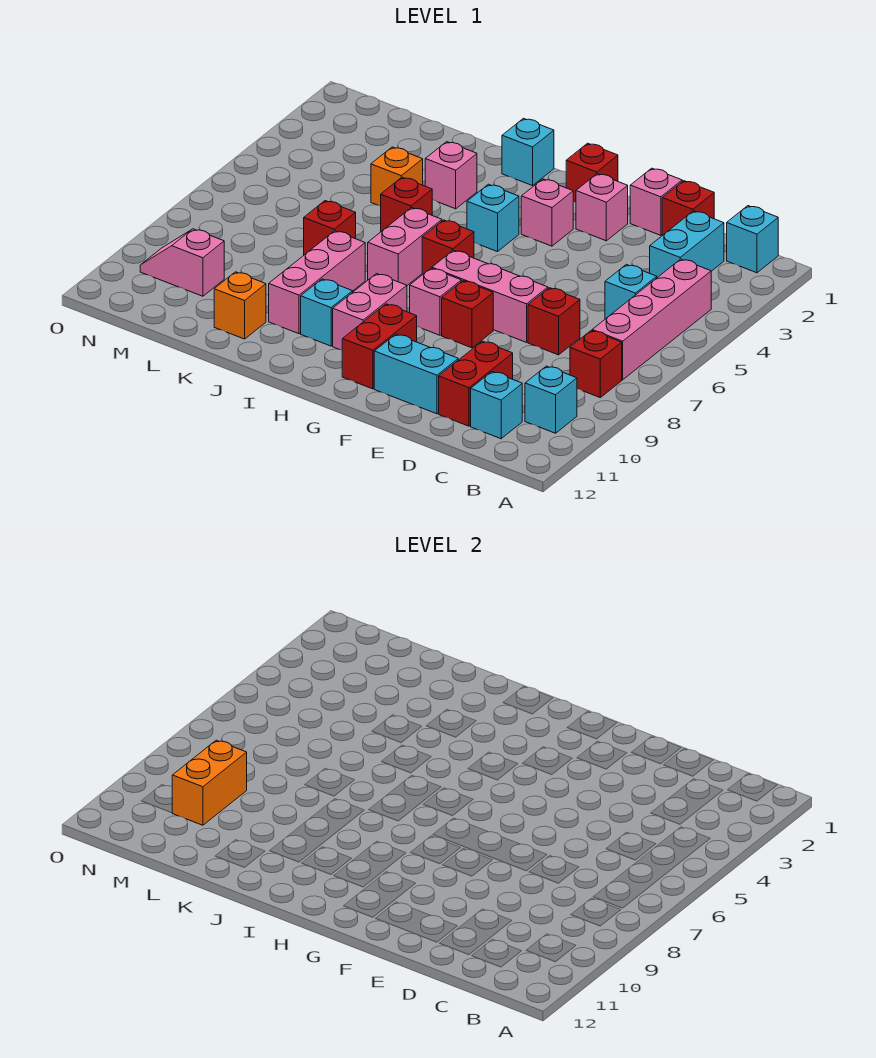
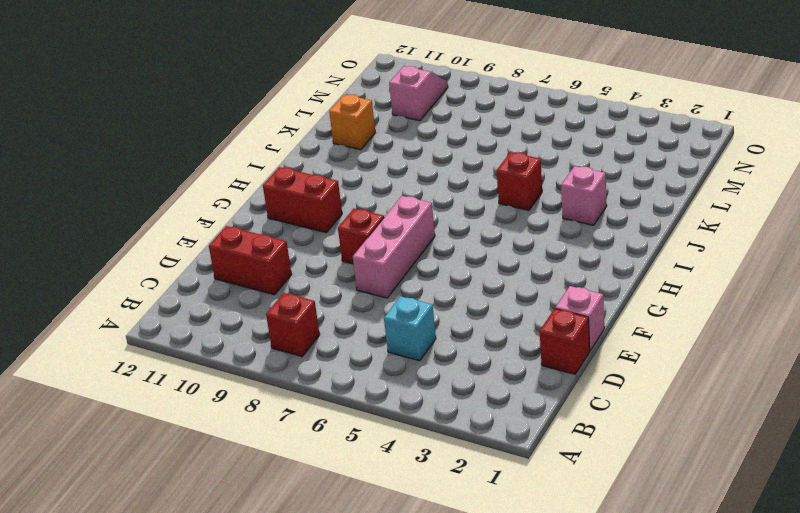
none -> cyan 1x1 brick [727,206,778,273]
none -> pink 1x4 brick [592,259,711,380]
none -> cyan 1x1 brick [525,366,577,433]
none -> cyan 1x2 brick [650,211,724,278]

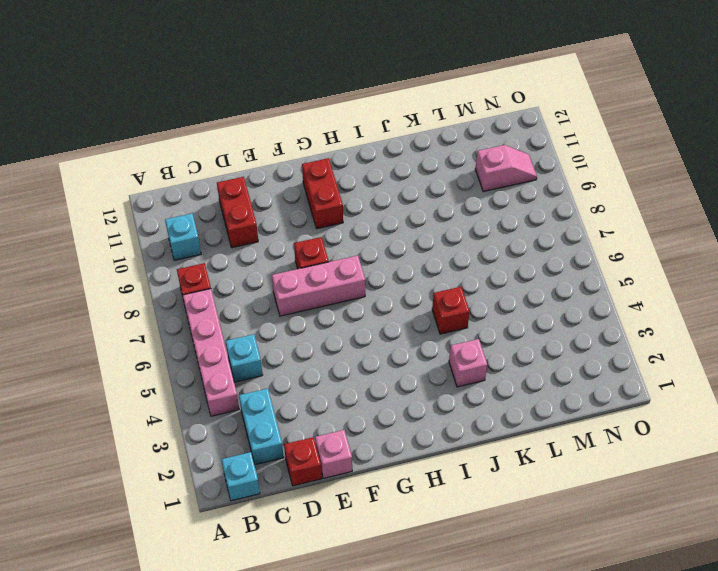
none -> cyan 1x1 brick [471,372,522,439]
none -> red 1x1 brick [528,288,580,355]
none -> cyan 1x2 brick [374,334,458,414]
none -> pink 1x1 brick [576,174,628,241]

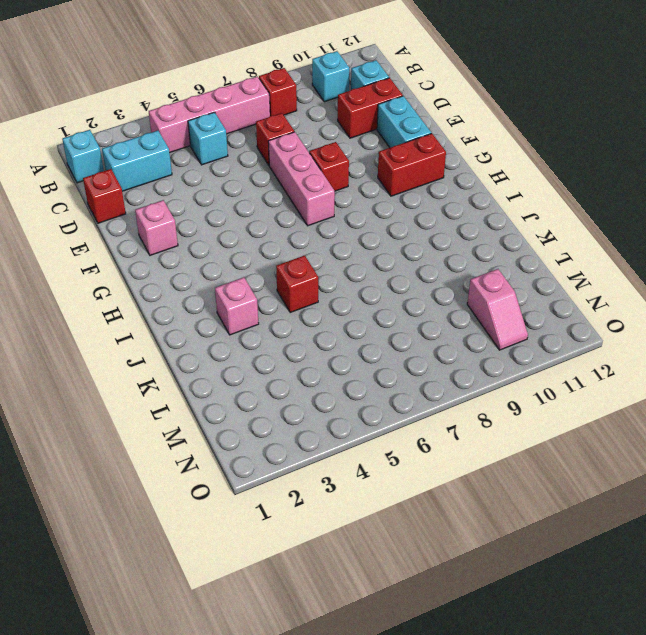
none -> pink 1x1 brick [630,168,682,235]
none -> red 1x1 brick [566,143,618,202]
none -> pink 1x1 brick [521,179,573,246]
none -> pink 1x1 brick [410,268,461,335]

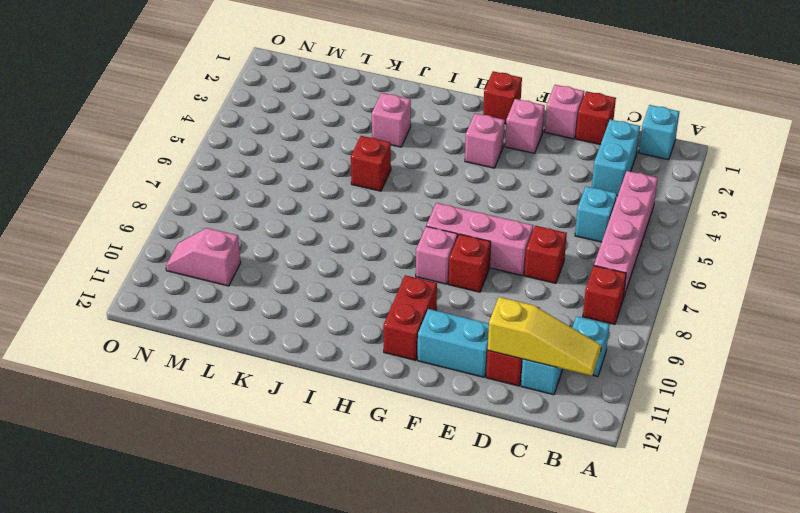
yellow 1x3 slope [488,297,601,376] -> none
none -> cyan 1x1 brick [467,184,519,252]
none -> red 1x1 brick [422,220,474,275]
none -> pink 1x2 brick [333,274,407,350]
none -> cyan 1x1 brick [502,118,554,186]

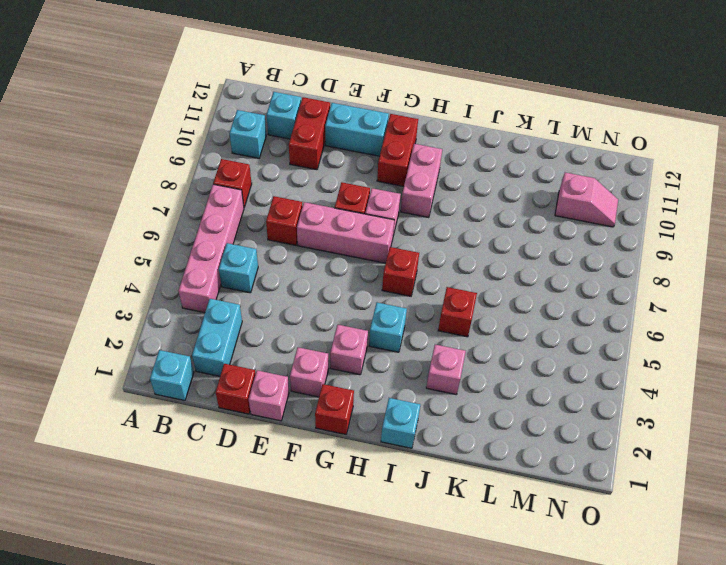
none -> pink 1x2 brick [368,208,442,285]
none -> cyan 1x1 brick [301,279,353,346]
none -> pink 1x3 brick [269,231,365,334]
none -> orange 1x1 brick [371,147,423,206]

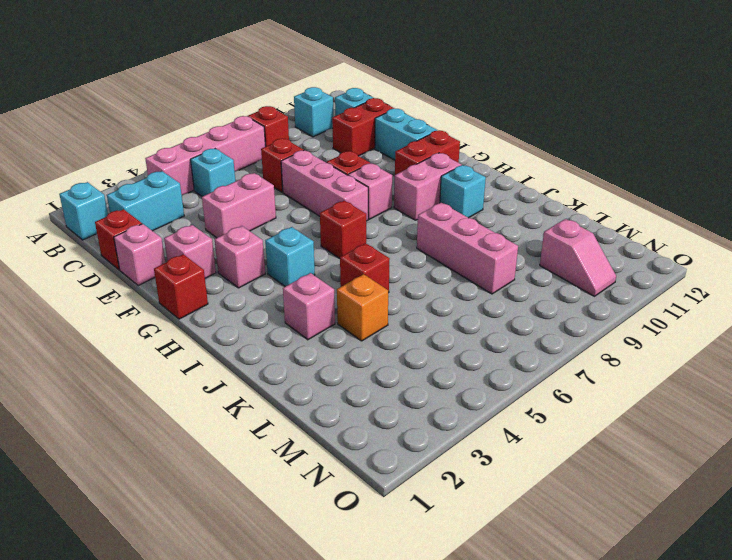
pink 1x2 brick [202,173,276,238] -> pink 1x2 brick moved to [368,208,442,285]
pink 1x3 brick [417,203,518,294] -> pink 1x3 brick turned to [269,231,365,334]
none -> cyan 1x1 brick [502,118,554,186]
none -> red 1x1 brick [304,201,356,255]
none -> orange 1x1 brick [214,272,266,339]
none -> orange 1x2 brick [172,740,247,825]

